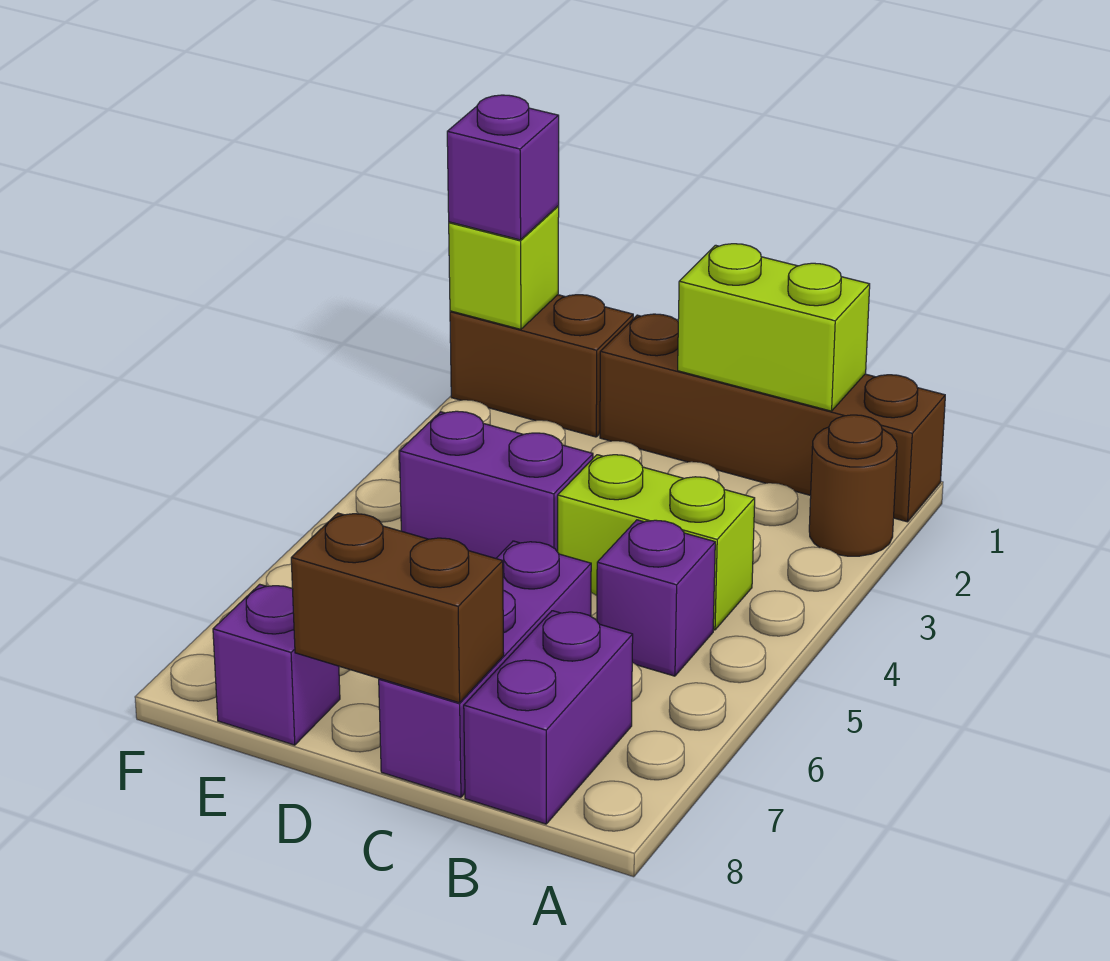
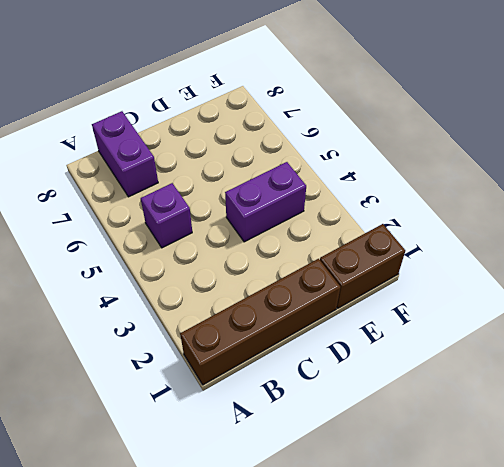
none -> brown 1x1 round brick [809,415,897,556]
none -> lime 1x2 brick [558,455,755,630]
none -> purple 1x3 brick [379,541,591,797]

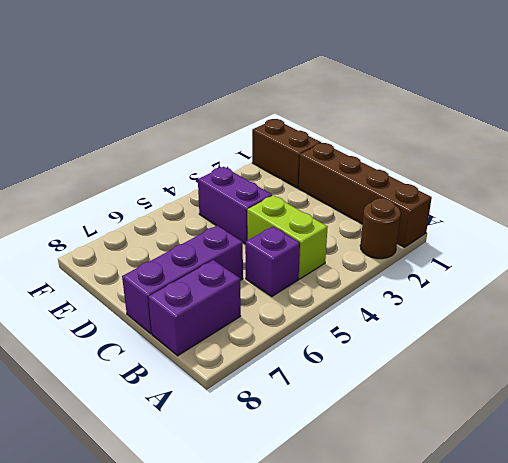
none -> purple 1x1 brick [213,584,340,745]
none -> lime 1x2 brick [678,244,870,411]
none -> brown 1x2 brick [291,513,504,703]

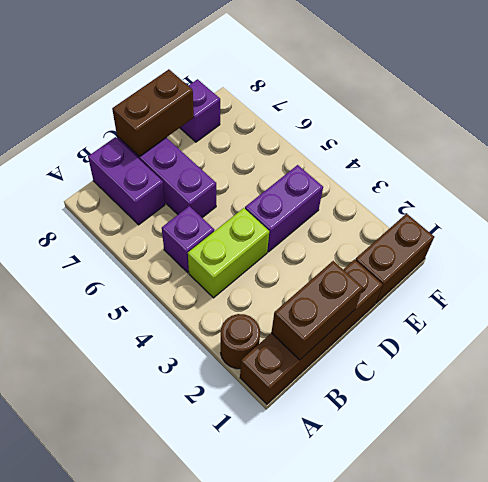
brown 1x2 brick [271,261,363,360] -> lime 1x2 brick [678,244,870,411]
none -> lime 1x1 brick [449,206,559,329]
none -> purple 1x1 brick [447,95,559,240]

